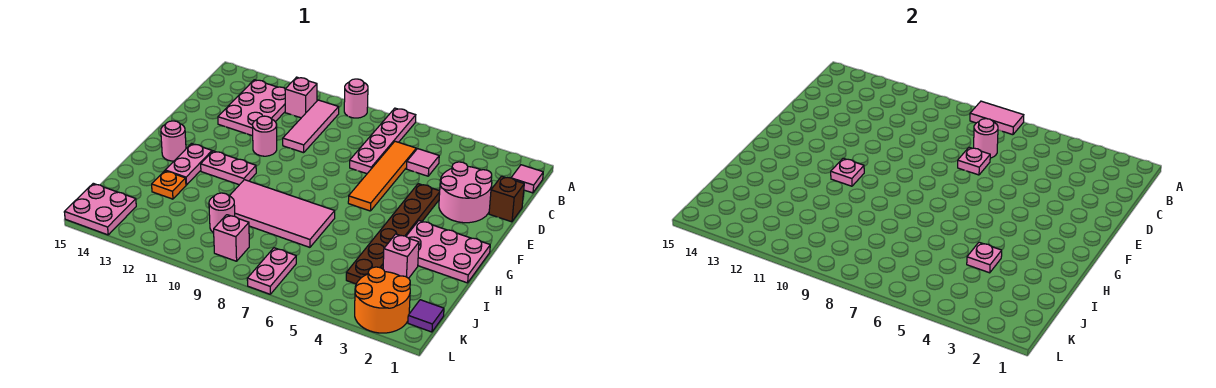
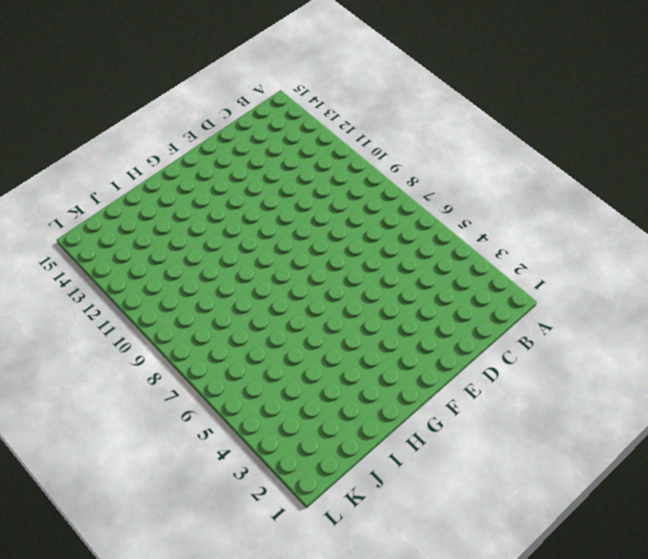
none -> pink 1x4 plate [350,108,416,174]
none -> pink 1x1 round brick [344,79,368,118]
none -> pink 1x1 tile [511,165,543,193]
none -> pink 1x3 tile [283,100,339,153]

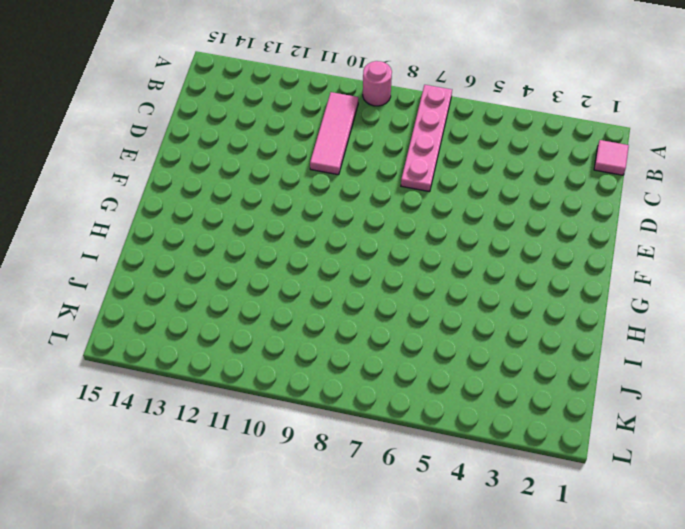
none -> pink 1x1 brick [285,77,317,118]
none -> pink 2x3 plate [218,80,285,136]
none -> pink 1x1 tile [406,149,439,176]
none -> orange 1x4 tile [348,141,416,211]

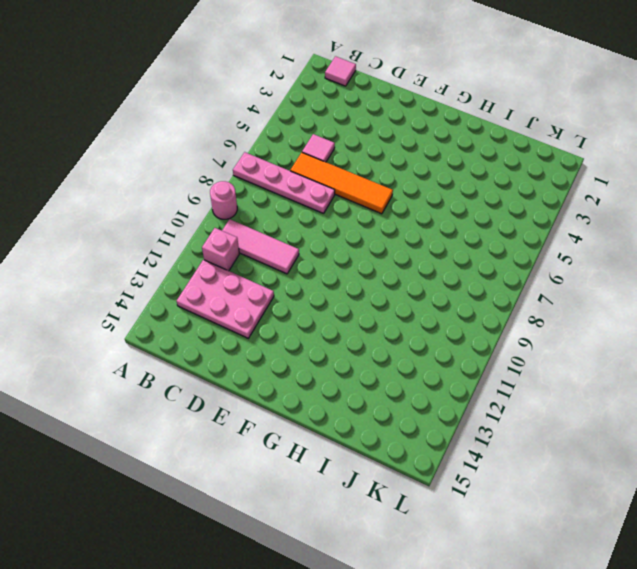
none -> brown 1x1 brick [489,176,524,222]
none -> pink 2x2 round brick [439,162,492,223]
none -> brown 1x6 plate [346,184,440,284]
none -> pink 1x1 round brick [253,116,277,156]

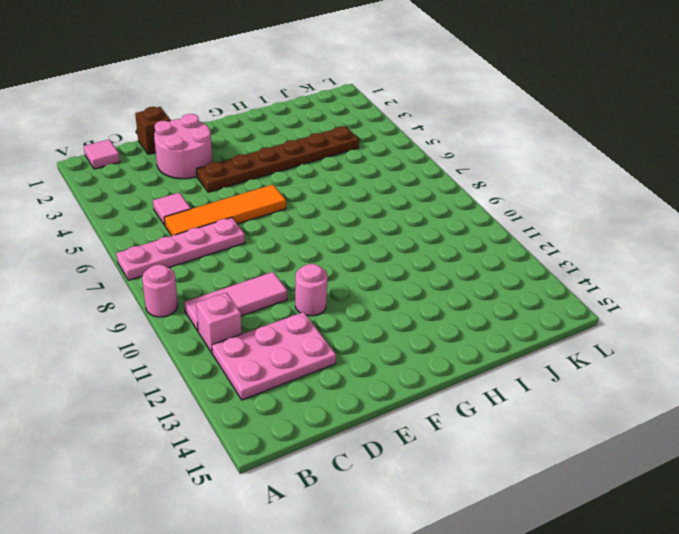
none -> pink 2x3 plate [406,221,490,283]
none -> pink 1x2 plate [201,151,256,185]
none -> pink 1x2 plate [165,144,212,185]
none -> pink 1x1 round brick [161,121,186,161]

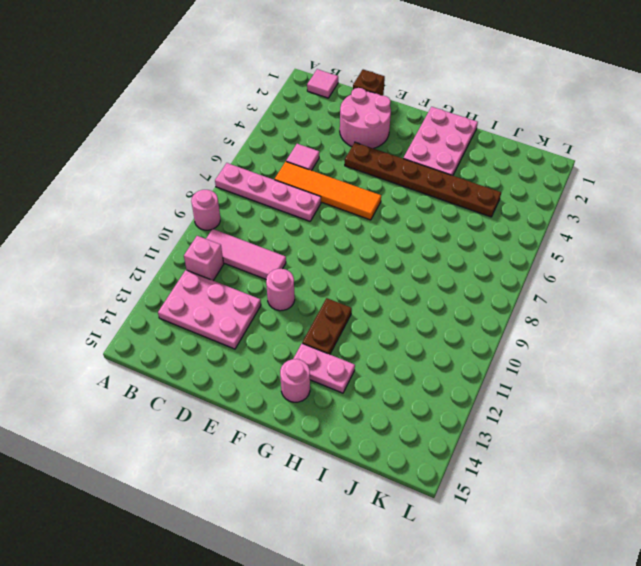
brown 1x2 plate [302,298,352,354] -> pink 1x2 plate [201,151,256,185]
none -> pink 2x4 tile [230,180,335,247]
none -> pink 1x1 brick [383,234,419,278]
none -> orange 1x1 plate [152,171,186,199]
none -> pink 1x1 round brick [209,193,235,233]

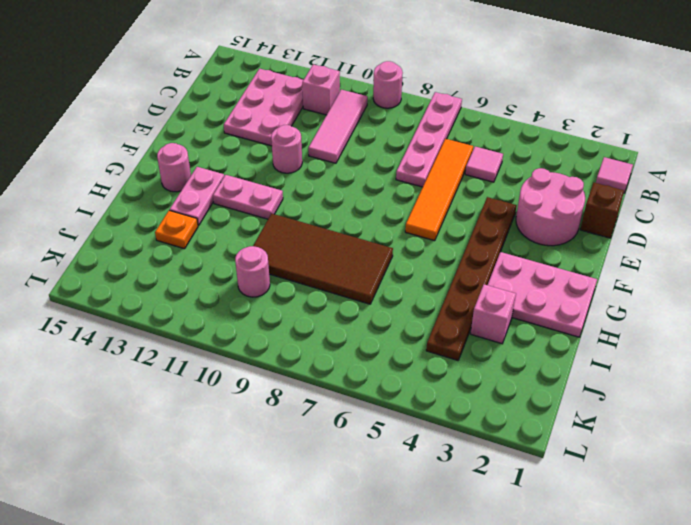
brown 2x4 tile [253,213,393,304] -> pink 2x4 tile [230,180,335,247]
none -> purple 1x1 tile [408,300,444,332]
none -> orange 2x2 round brick [355,267,410,333]
none -> pink 1x2 plate [247,248,296,294]
none -> pink 1x1 brick [214,215,249,261]

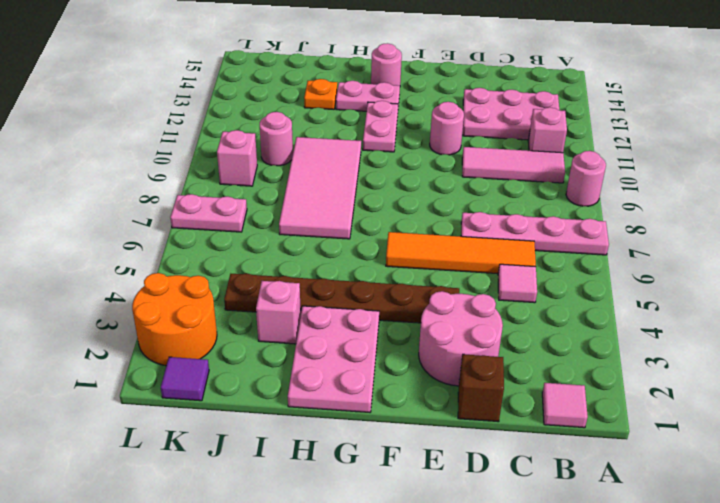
none -> pink 2x2 plate [64,183,136,235]
none -> pink 1x2 tile [970,101,1024,135]
none -> pink 1x1 round brick [974,119,998,158]
none -> pink 1x1 plate [958,147,990,175]

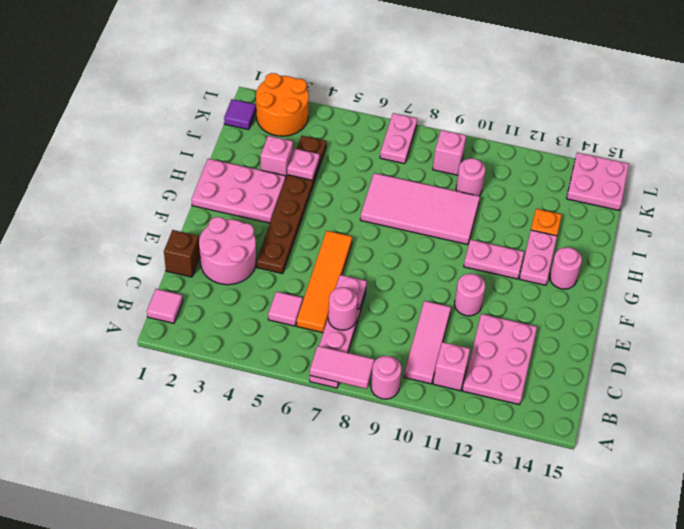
none -> pink 1x1 plate [831,158,864,186]

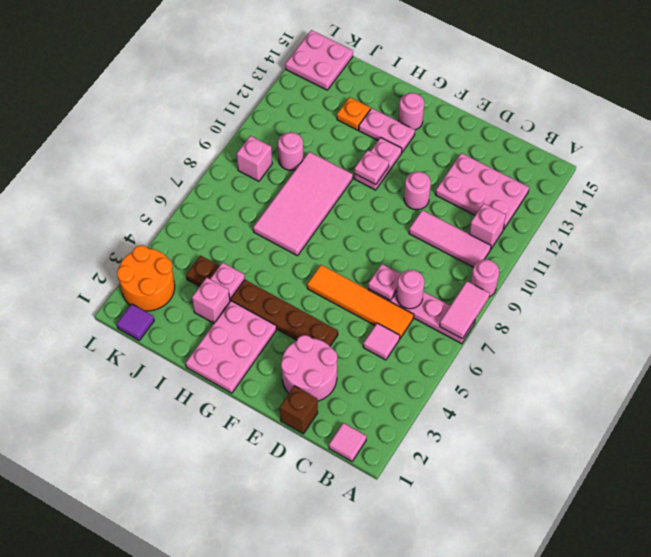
none -> pink 1x2 plate [247,248,296,294]

